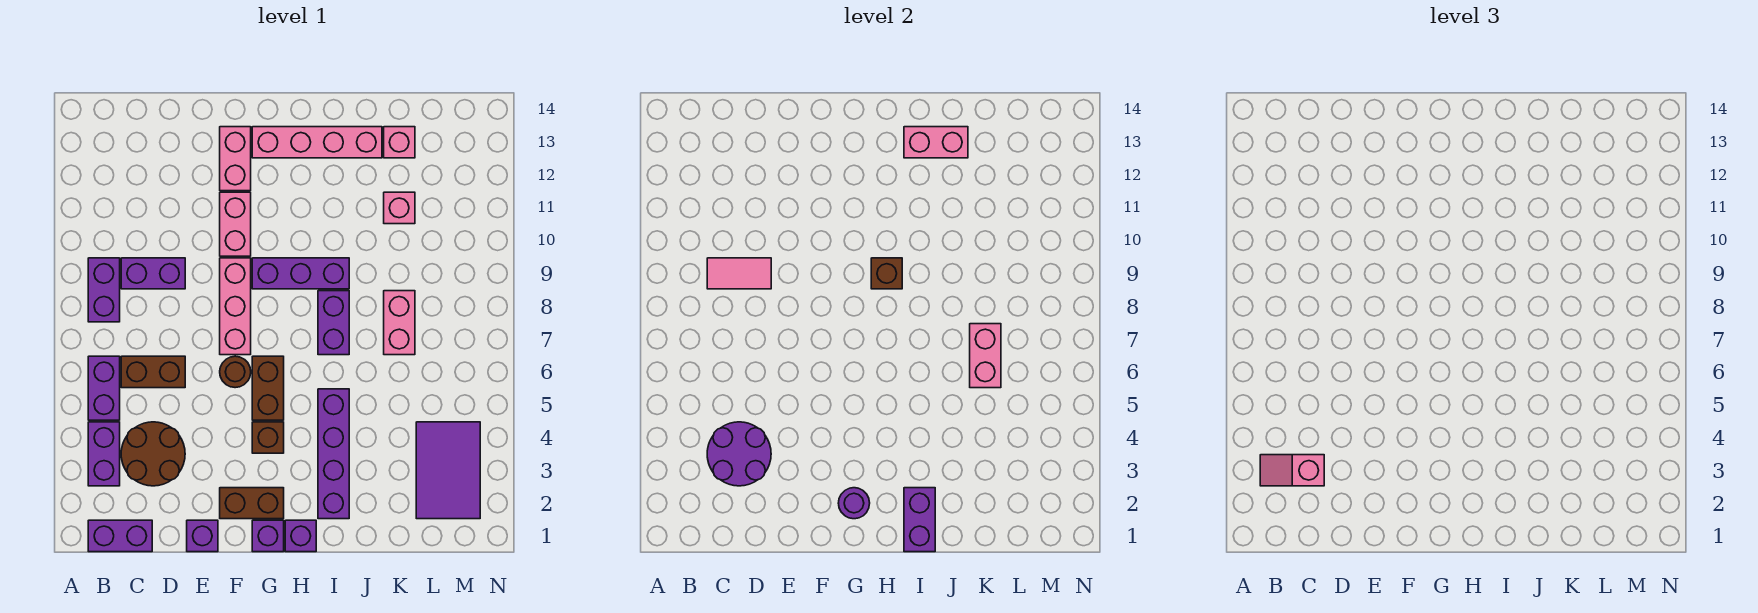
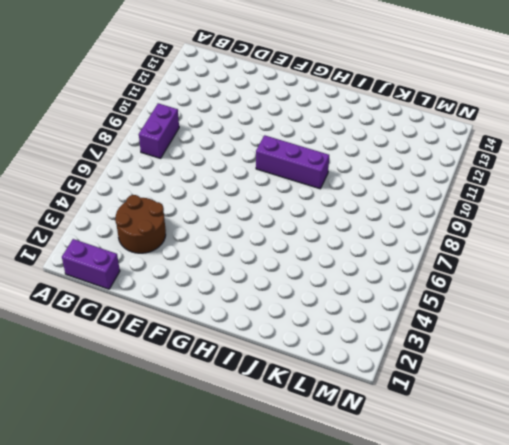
none -> purple 1x2 brick [88,422,120,486]
none -> purple 1x2 brick [88,356,120,420]
none -> brown 1x2 brick [121,356,185,388]
none -> purple 1x2 brick [121,258,185,289]

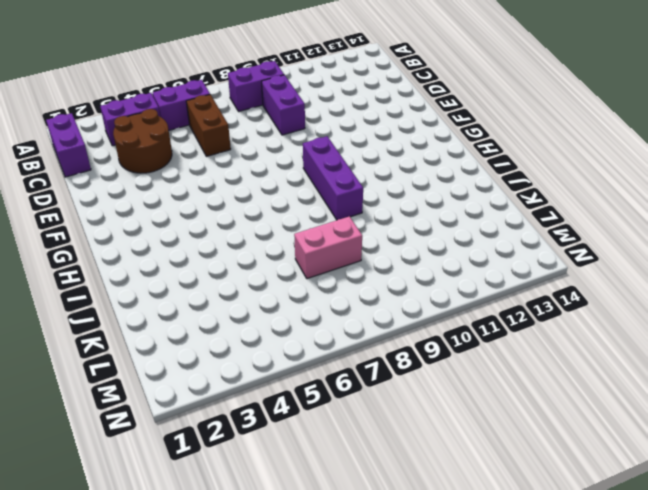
none -> purple 1x1 brick [187,520,218,552]
none -> brown 1x2 brick [220,488,284,519]
none -> brown 1x1 round brick [220,356,251,388]
none -> pink 1x3 brick [220,258,251,355]

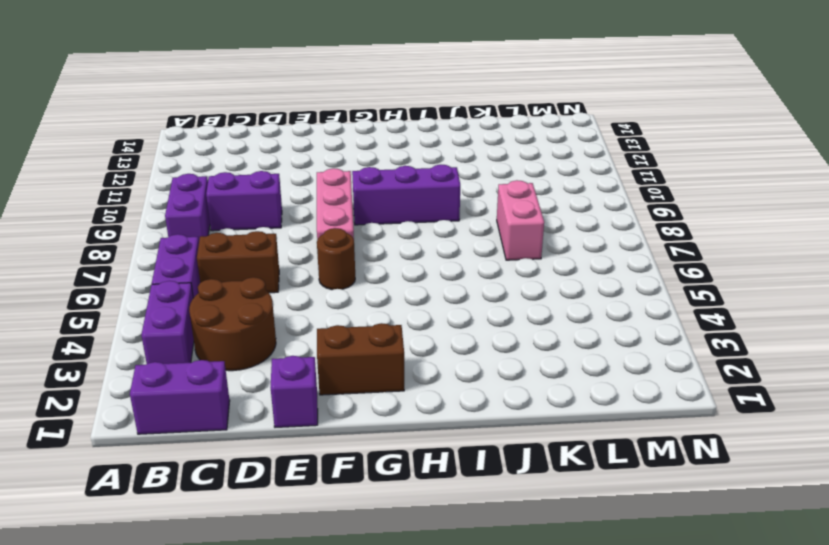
none -> pink 1x2 brick [220,192,251,256]
none -> pink 1x2 brick [220,127,251,191]
none -> purple 1x1 brick [252,520,284,552]
none -> brown 1x1 brick [252,422,284,453]

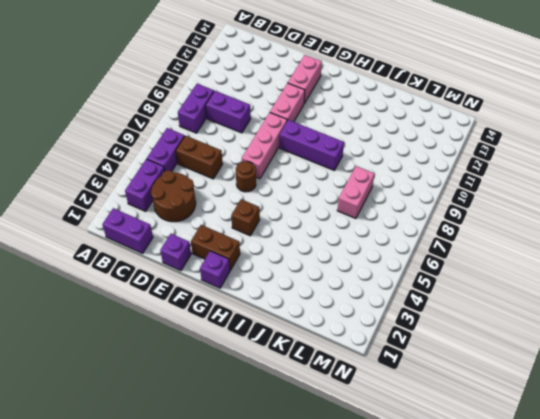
none -> brown 1x2 brick [252,356,284,420]
none -> pink 1x4 brick [252,127,382,158]
none -> purple 1x1 brick [285,520,316,552]
none -> purple 1x4 brick [318,389,349,519]

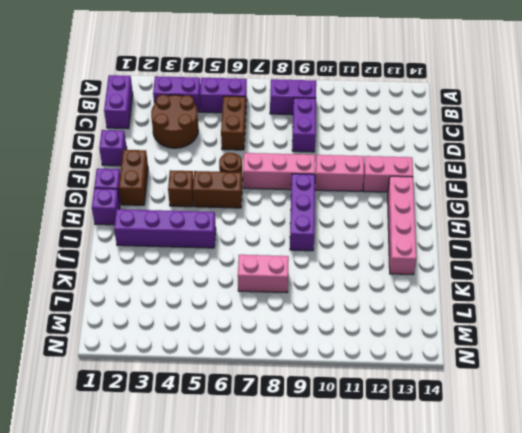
none -> purple 1x2 brick [318,291,349,355]
none -> pink 1x1 brick [384,192,415,224]
none -> pink 1x1 brick [384,127,415,158]
none -> purple 2x3 tile [416,422,480,519]

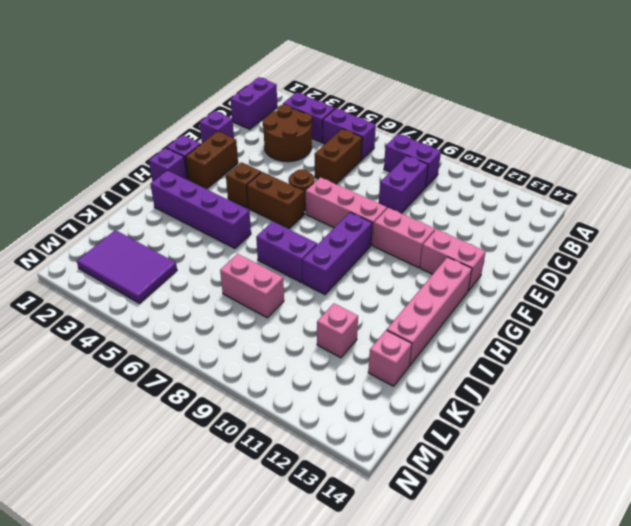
none -> purple 2x2 round brick [707,422,771,486]
none -> pink 1x2 tile [707,258,771,289]
none -> purple 1x1 round brick [838,488,870,519]
none -> brown 1x1 brick [871,258,902,289]

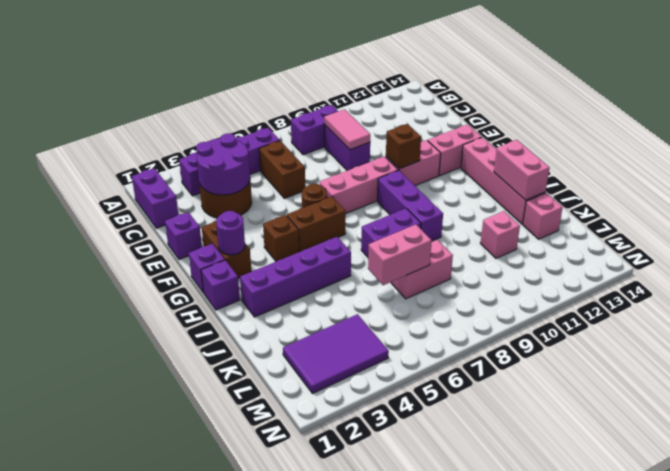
brown 1x1 brick [386,124,421,169] -> brown 1x1 brick moved to [871,258,902,289]
none -> purple 1x2 brick [904,488,935,552]
none -> pink 1x2 slope [1260,455,1324,486]

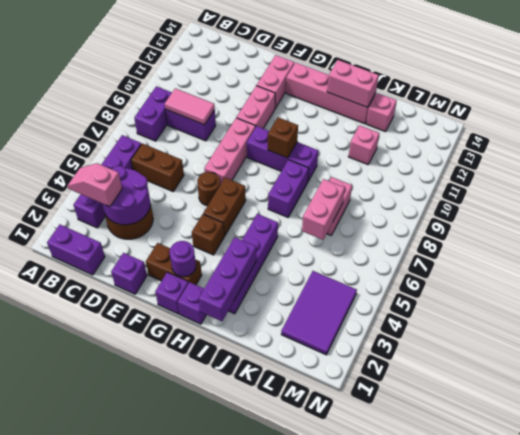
purple 1x3 brick [199,237,256,321] -> purple 1x2 brick [904,488,935,552]

